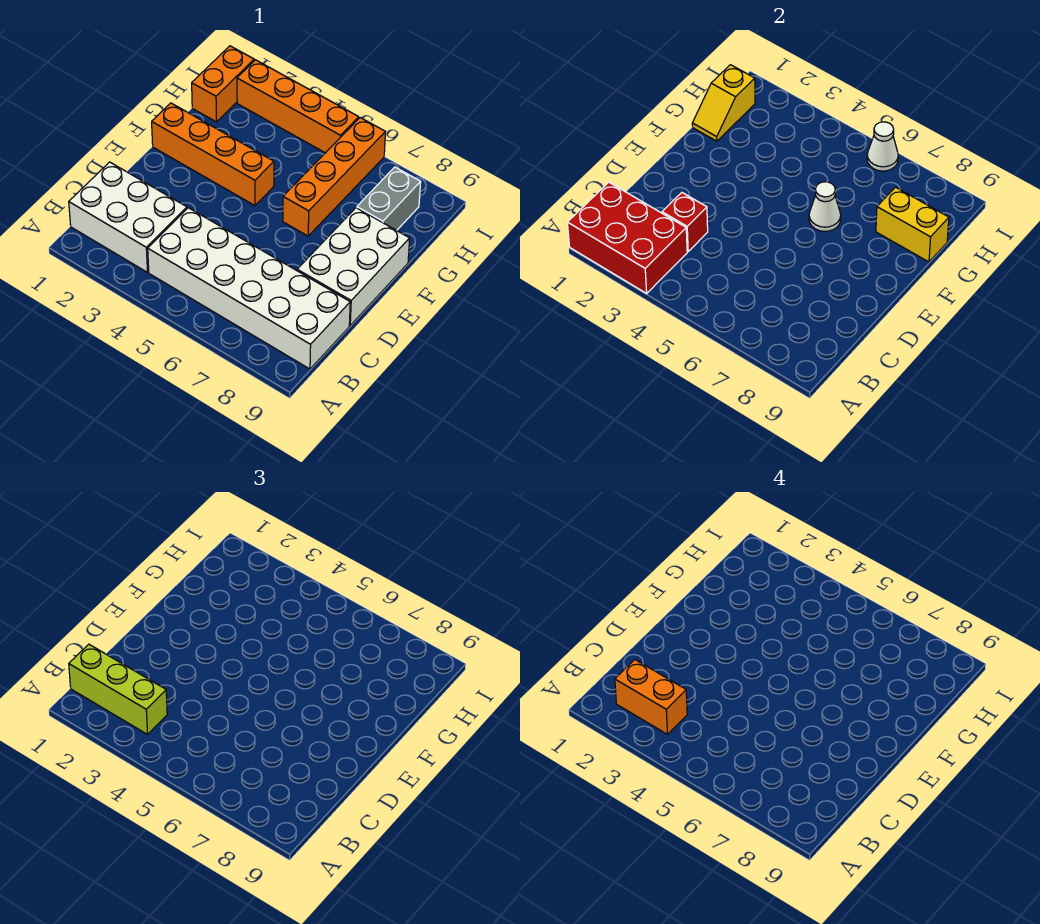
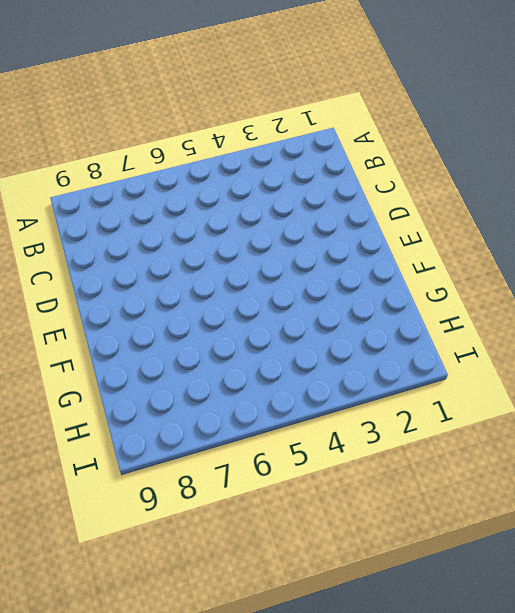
none -> white 2x3 brick [69,162,187,272]
none -> white 2x6 brick [148,208,350,369]
none -> white 2x3 brick [297,208,410,325]

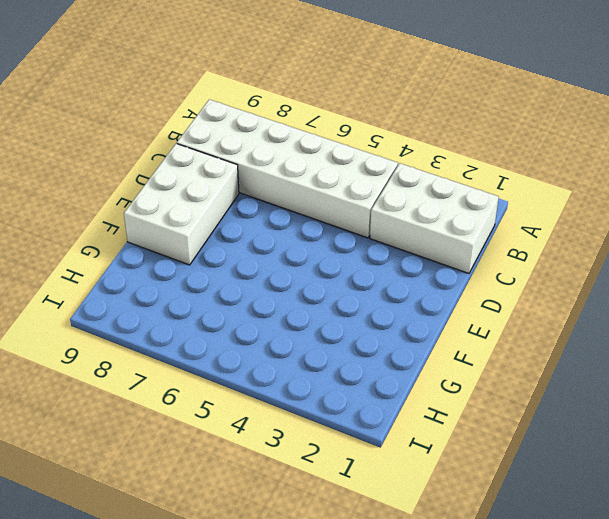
none -> orange 1x4 brick [152,103,274,206]
none -> orange 1x4 brick [283,118,385,236]
none -> grey 1x2 brick [357,167,421,230]

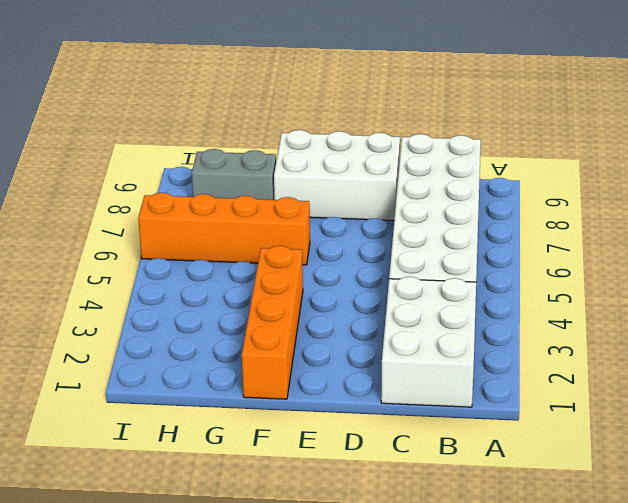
none -> orange 1x2 brick [192,46,254,122]
none -> orange 1x4 brick [237,60,359,153]
none -> red 2x3 brick [567,182,687,293]

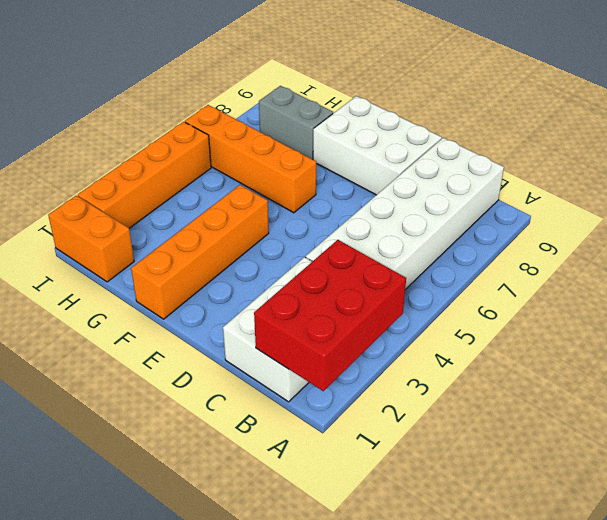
none -> red 1x1 brick [662,193,708,251]
none -> white 1x1 cone [809,182,841,231]
none -> yellow 1x2 slope [692,65,755,141]

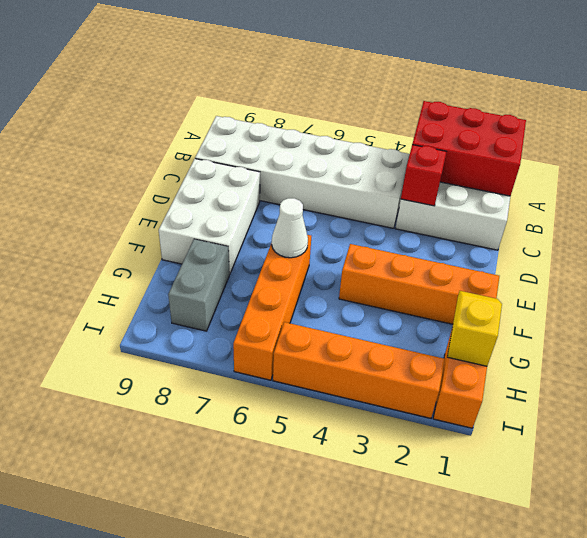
none -> yellow 1x2 brick [876,187,949,262]
none -> white 1x1 cone [867,122,898,171]
none -> lime 1x3 brick [69,644,167,734]

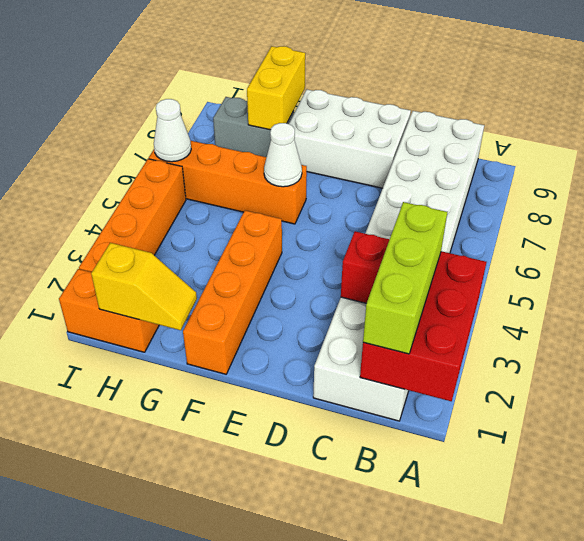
none -> orange 1x2 brick [615,660,687,734]

